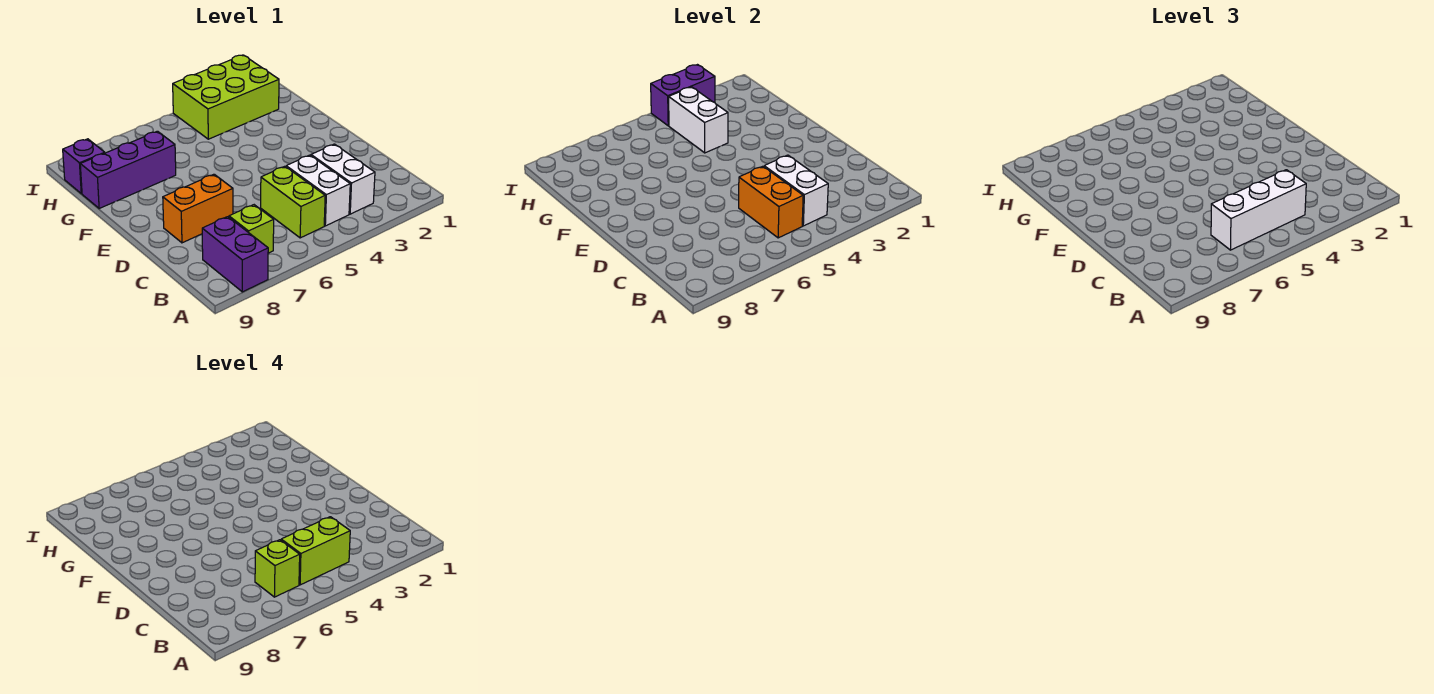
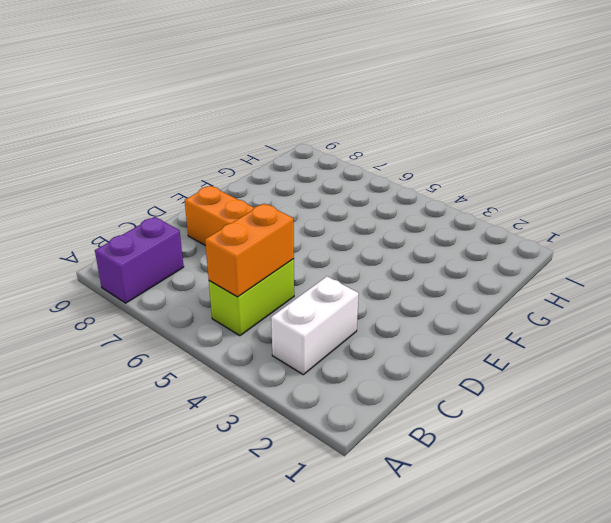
none -> white 1x2 brick [286,155,350,226]
none -> lime 1x1 brick [229,205,274,253]
none -> purple 1x3 brick [80,131,176,209]

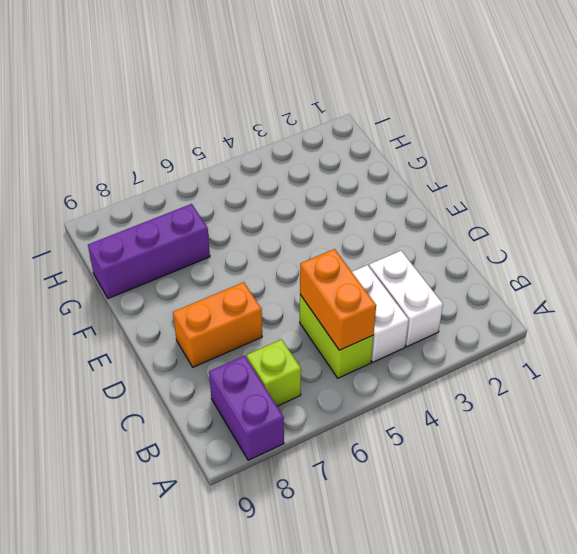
none -> lime 2x3 brick [173,55,279,139]
none -> purple 1x1 brick [63,139,105,194]
none -> white 1x2 brick [764,155,828,226]

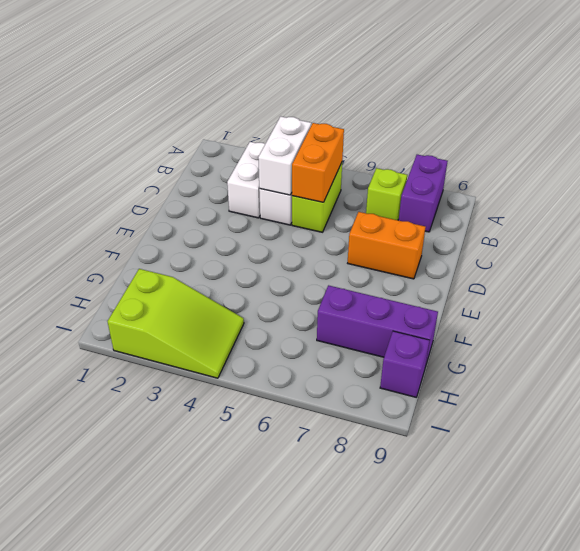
lime 2x3 slope [108,269,244,378] -> lime 2x3 brick [173,55,279,139]
none -> white 1x2 brick [669,87,728,153]
none -> purple 1x2 brick [651,65,715,126]
none -> white 1x3 brick [1211,170,1306,250]

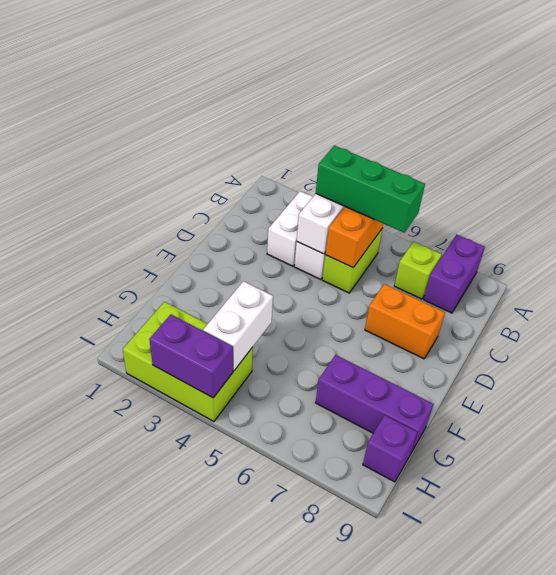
green 1x3 brick [316,146,425,233] -> white 1x3 brick [1211,170,1306,250]
none -> lime 1x2 brick [281,517,350,585]
none -> lime 1x1 brick [255,540,300,597]

